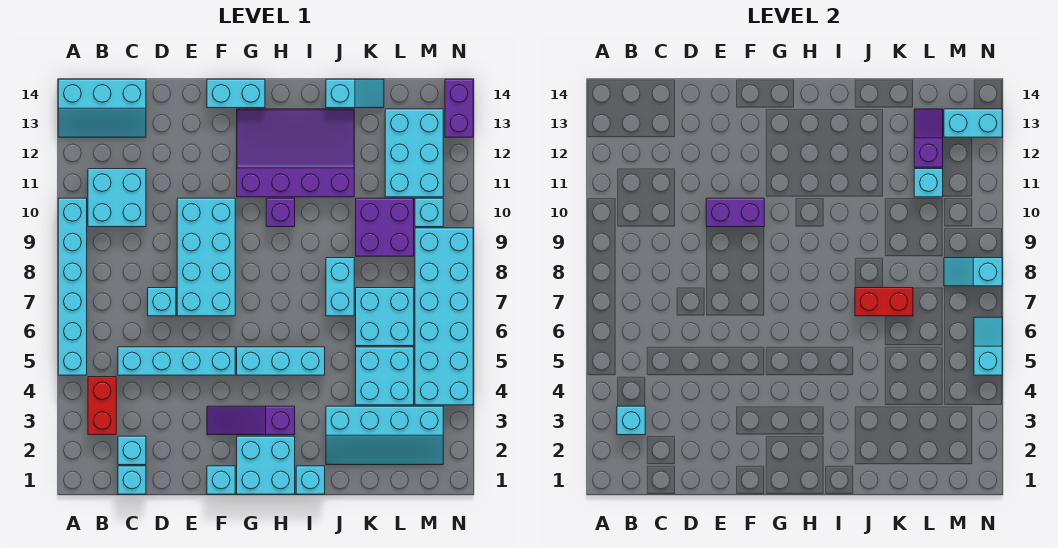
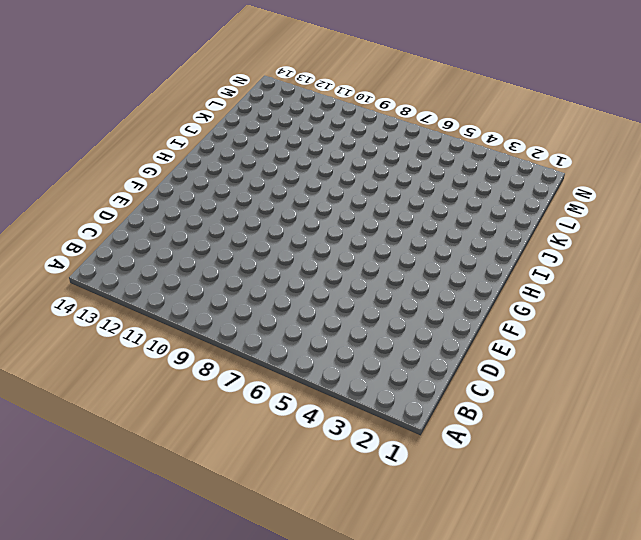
none -> cyan 1x6 brick [58,198,87,375]
none -> cyan 2x3 slope [58,79,146,137]
none -> red 1x2 brick [88,377,116,435]
none -> cyan 2x2 brick [88,169,146,227]

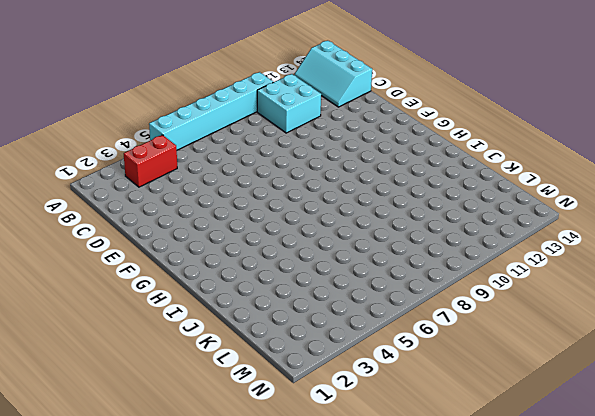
none -> cyan 1x1 brick [118,466,146,494]
none -> cyan 1x1 brick [118,436,146,465]
none -> cyan 1x4 brick [118,347,235,375]
none -> cyan 1x1 brick [148,288,176,316]

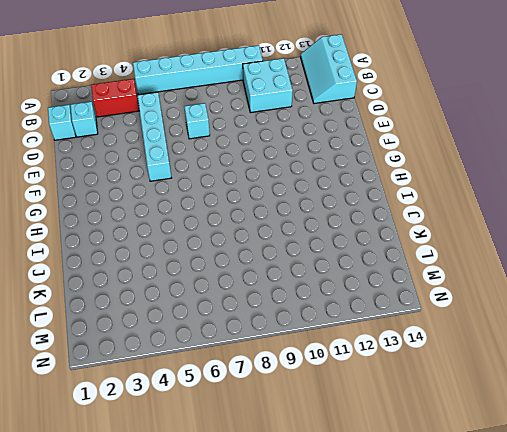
none -> cyan 2x4 brick [177,198,235,316]
none -> cyan 1x1 brick [207,466,235,494]
none -> purple 1x3 slope [207,406,295,435]
none -> cyan 1x2 brick [207,79,265,108]

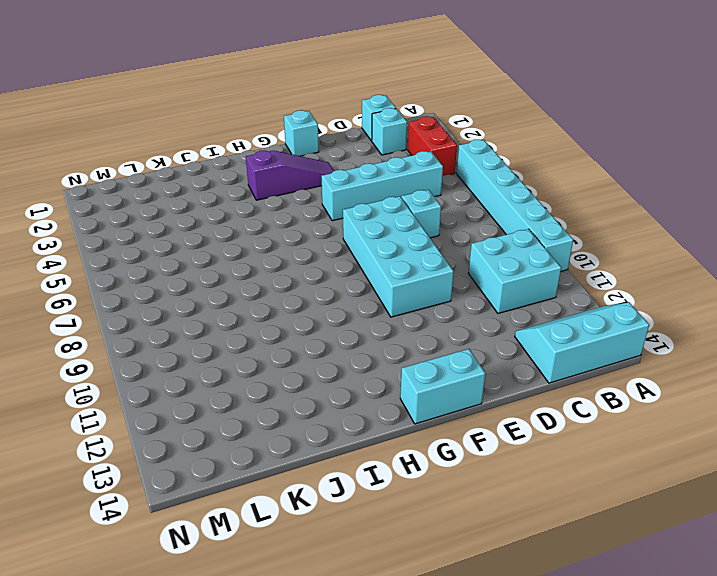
none -> cyan 2x2 brick [237,436,295,494]
none -> cyan 1x3 brick [237,347,325,375]
none -> purple 3x4 slope [237,109,354,197]
none -> purple 1x1 brick [266,198,295,227]

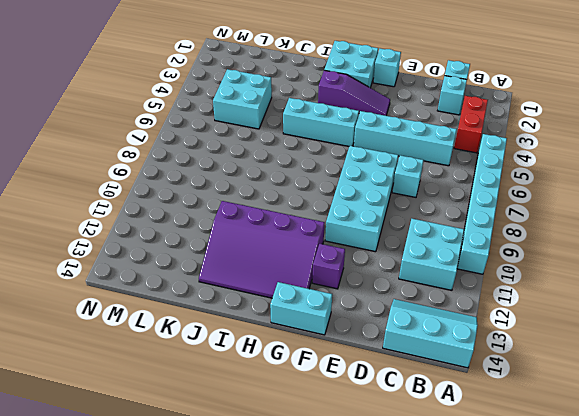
purple 1x1 brick [312,244,345,289] -> purple 1x1 brick moved to [266,198,295,227]
none -> cyan 1x1 brick [296,466,325,494]
none -> cyan 2x4 slope [326,406,443,465]
none -> cyan 1x2 brick [326,258,354,316]
none -> cyan 1x2 slope [326,79,384,108]

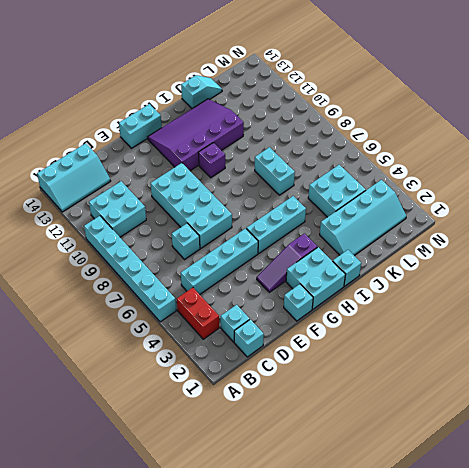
none -> cyan 2x2 brick [356,288,414,346]
none -> purple 2x2 brick [356,198,414,256]
none -> cyan 2x3 brick [385,109,443,197]
none -> cyan 2x6 brick [415,228,473,405]

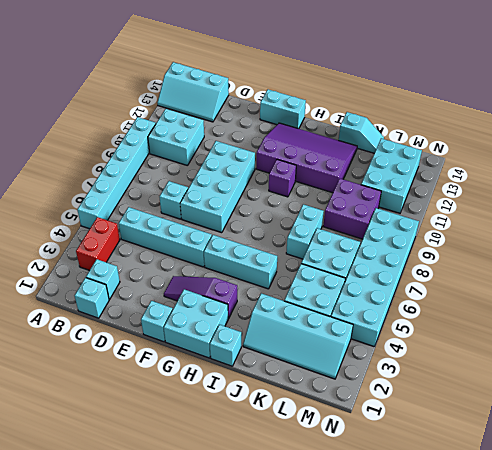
none -> cyan 1x1 brick [415,198,443,227]
none -> purple 1x2 brick [445,79,473,137]
none -> cyan 1x1 brick [617,406,645,435]
none -> purple 1x2 brick [706,198,764,227]

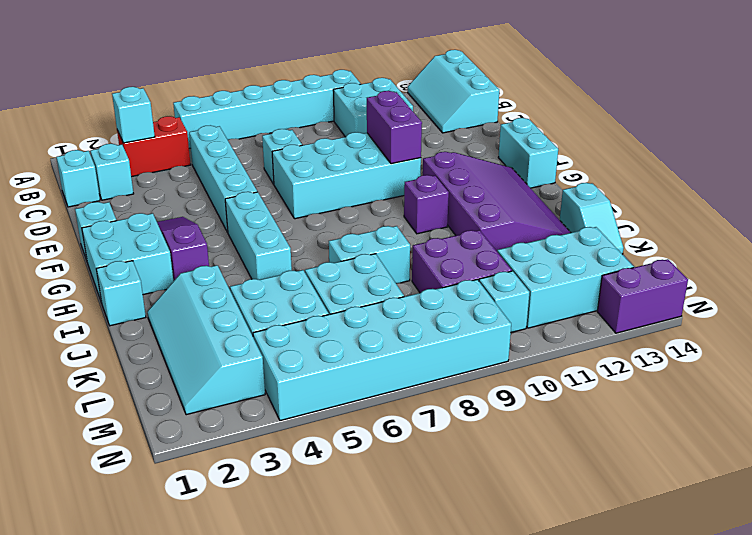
none -> red 1x2 brick [855,288,913,316]
none -> cyan 1x1 brick [914,169,943,197]
none -> purple 1x2 slope [914,109,943,167]
none -> cyan 1x2 slope [944,258,1002,286]

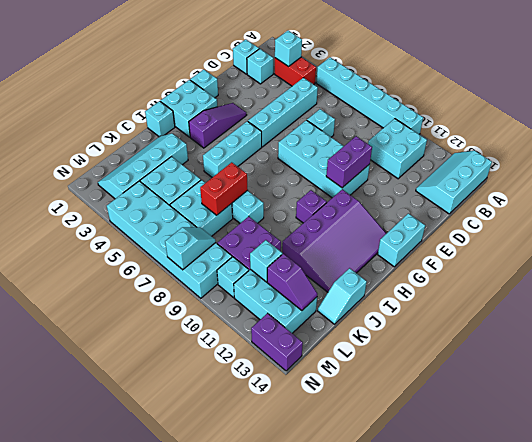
none -> cyan 1x2 brick [944,109,1002,137]
none -> cyan 1x2 slope [974,317,1002,375]

